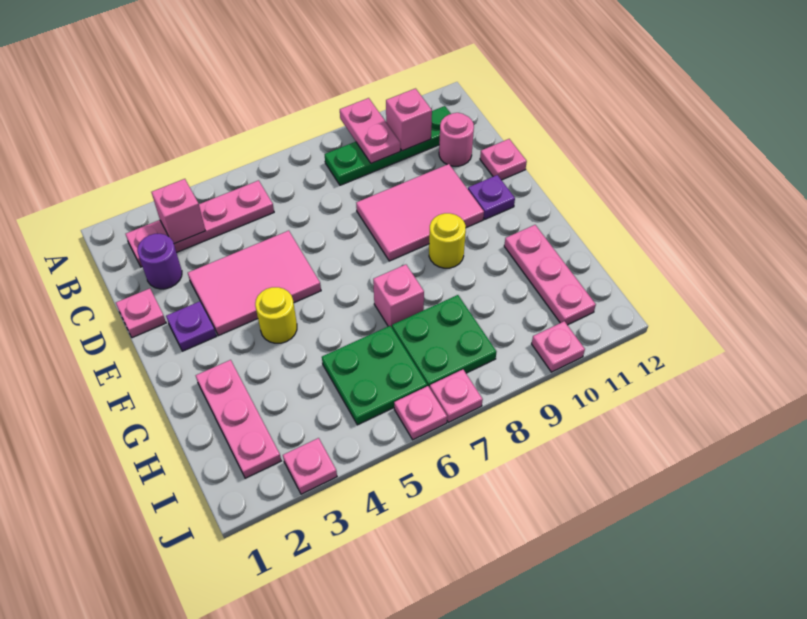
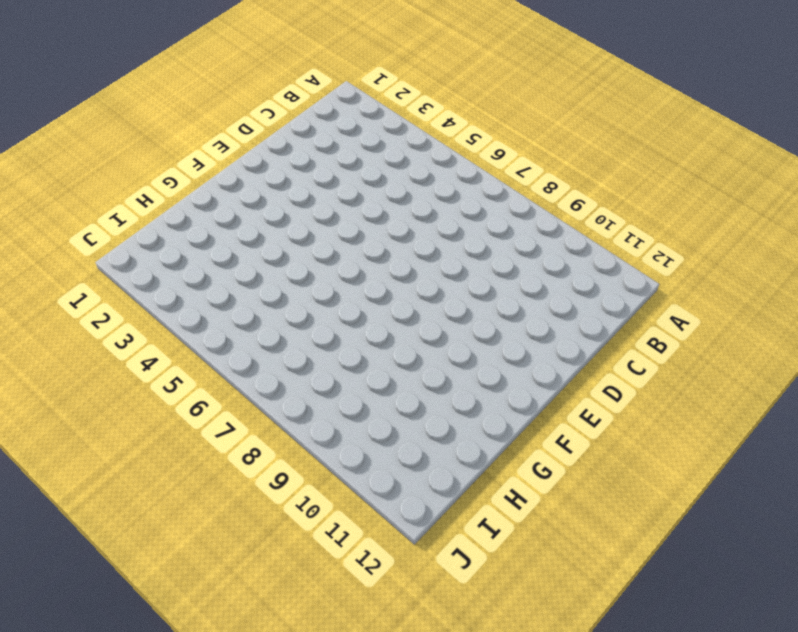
none -> pink 1x4 plate [126,180,274,267]
none -> green 1x4 plate [325,106,451,185]
none -> purple 1x1 round brick [137,234,182,289]

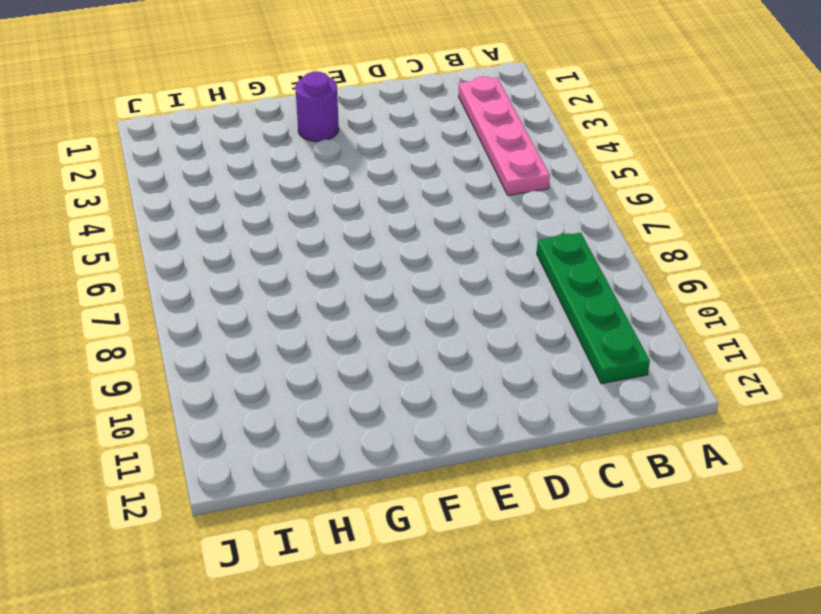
purple 1x1 round brick [295,72,339,142] -> purple 1x1 round brick moved to [137,234,182,289]
none -> pink 1x1 round brick [439,113,474,166]
none -> pink 1x1 plate [116,288,166,338]
none -> pink 2x3 tile [188,231,321,336]

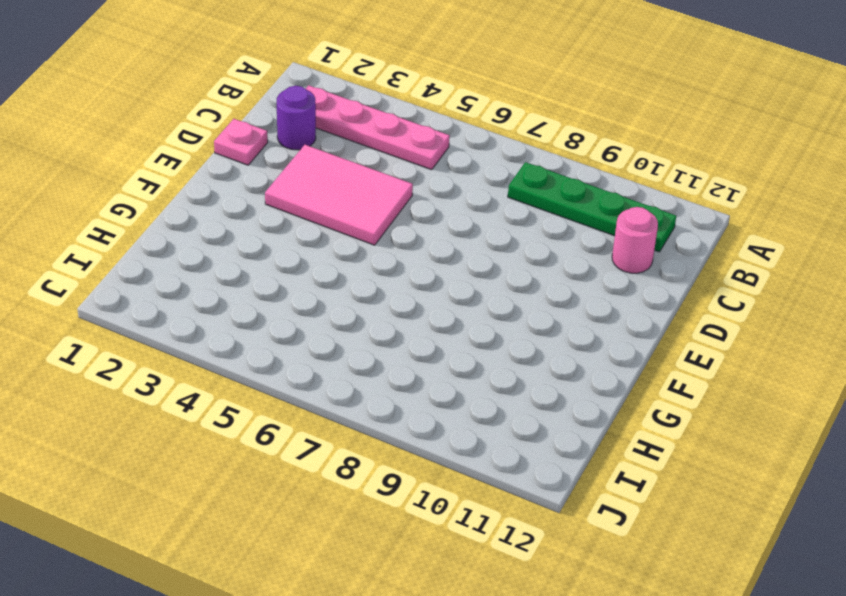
none -> pink 2x3 tile [356,164,484,261]
none -> pink 1x1 plate [480,139,527,180]
none -> purple 1x1 plate [166,301,216,351]

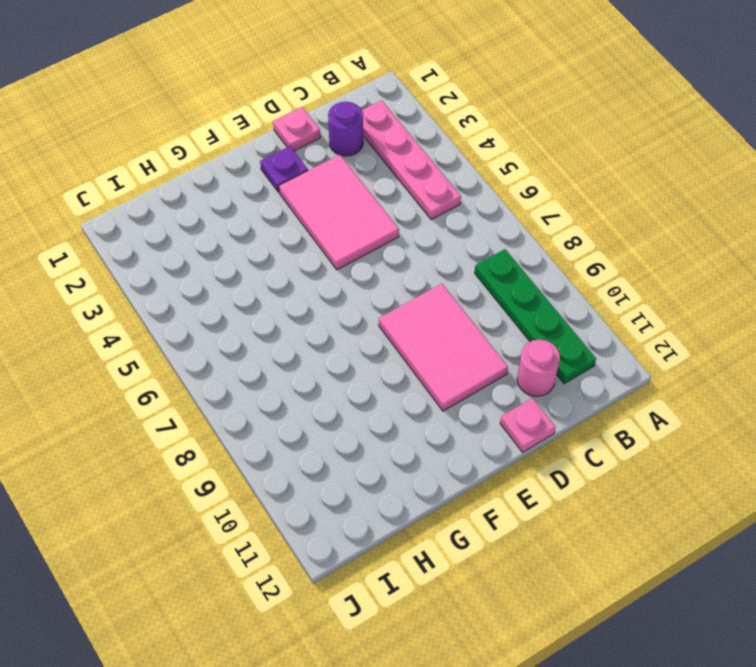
none -> purple 1x1 plate [468,175,515,219]
none -> yellow 1x1 round brick [255,287,297,343]
none -> yellow 1x1 round brick [429,213,466,268]

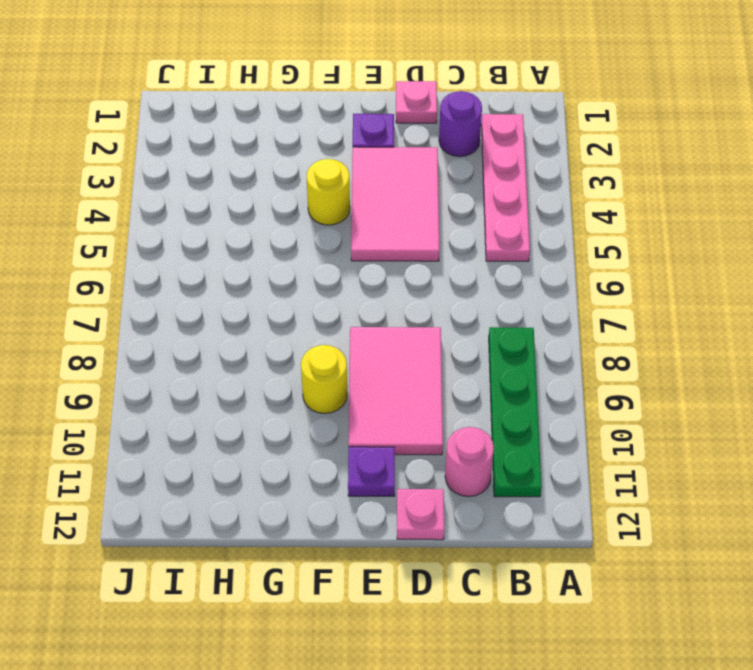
none -> pink 1x3 plate [196,360,281,478]
none -> pink 1x1 brick [373,265,424,327]
none -> pink 1x3 plate [504,225,596,325]

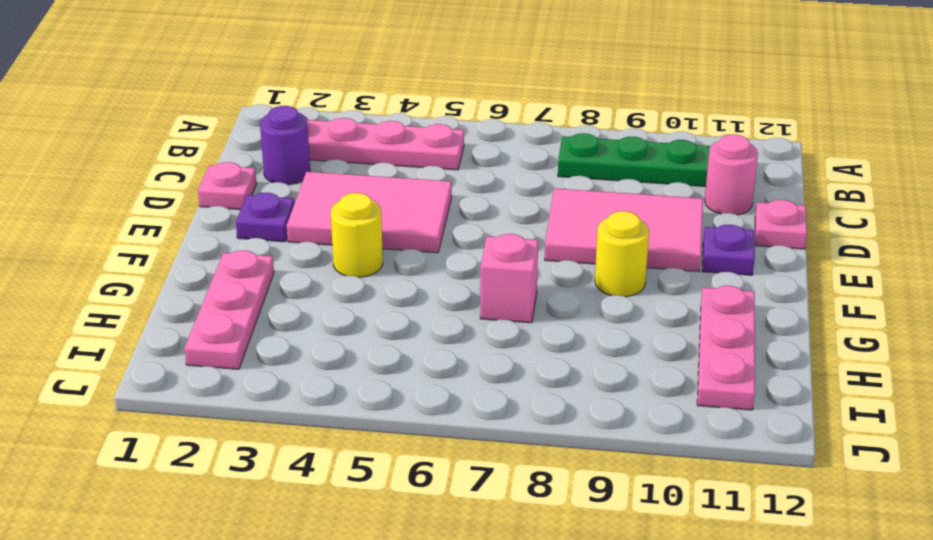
none -> green 2x2 plate [322,326,427,425]
none -> green 2x2 plate [392,295,496,388]
none -> pink 1x1 plate [283,438,337,494]

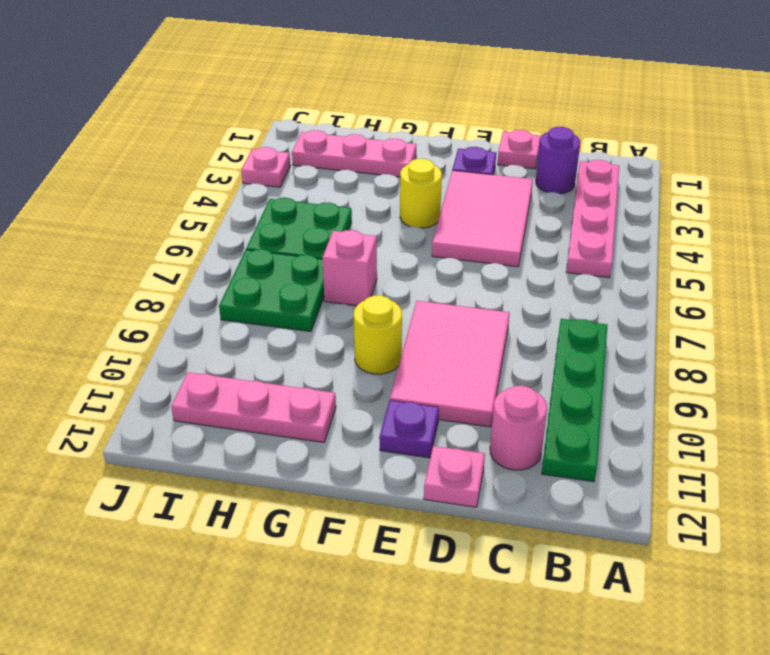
none -> pink 1x1 plate [394,386,447,440]
none -> pink 1x1 plate [430,370,483,422]
none -> pink 1x1 plate [532,321,585,372]

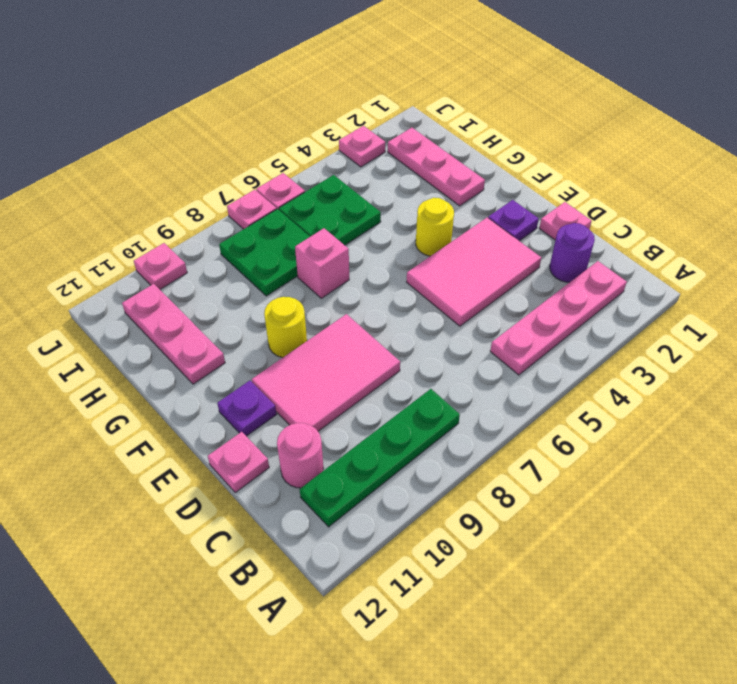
none -> pink 1x2 plate [340,98,400,163]
none -> pink 1x1 brick [151,179,205,244]
none -> pink 1x1 brick [386,89,432,151]

